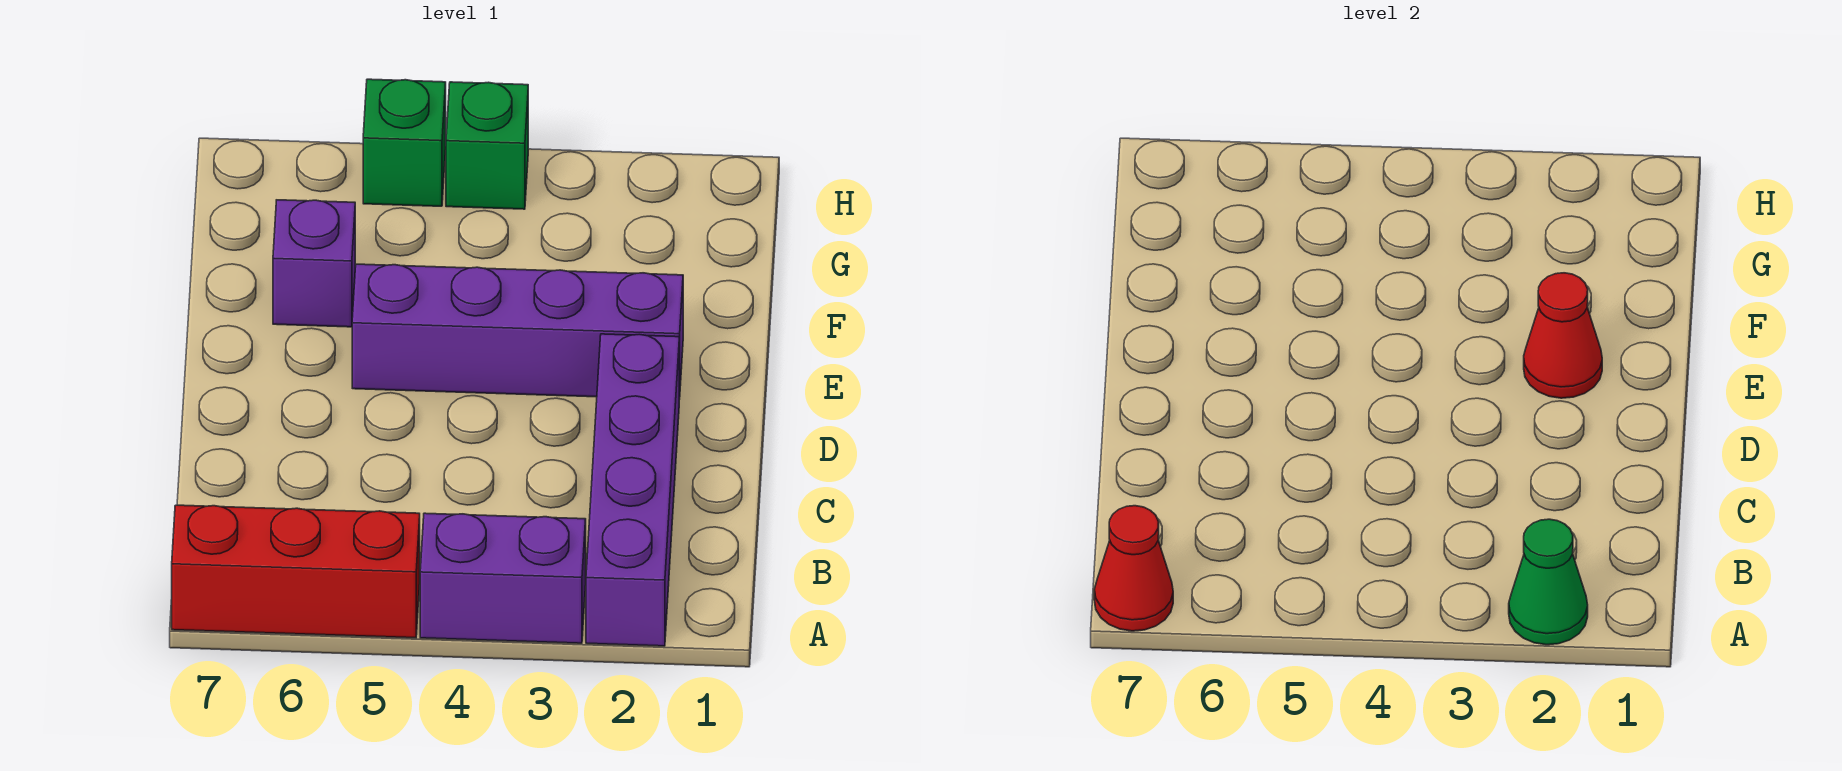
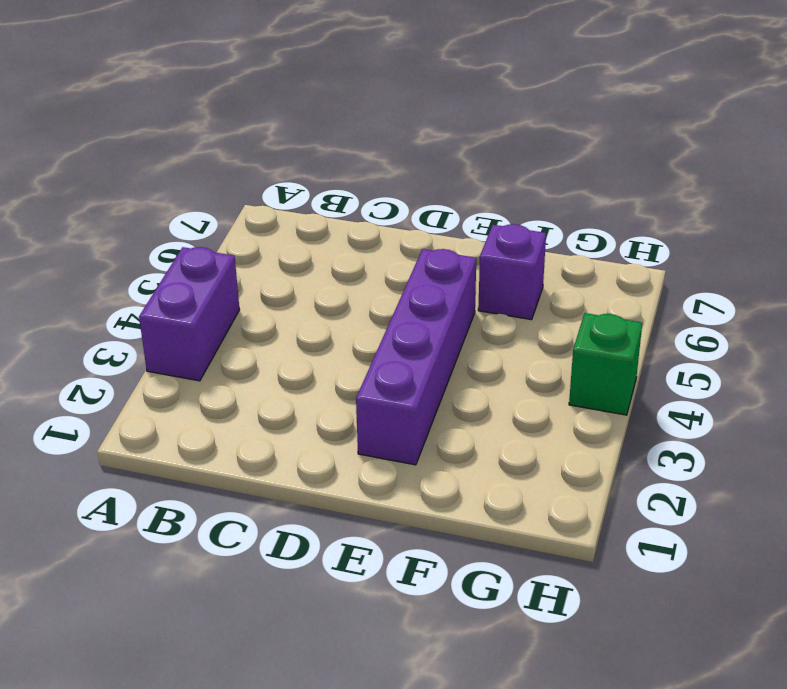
none -> purple 1x4 brick [586,334,679,646]
none -> red 1x3 brick [172,505,420,638]

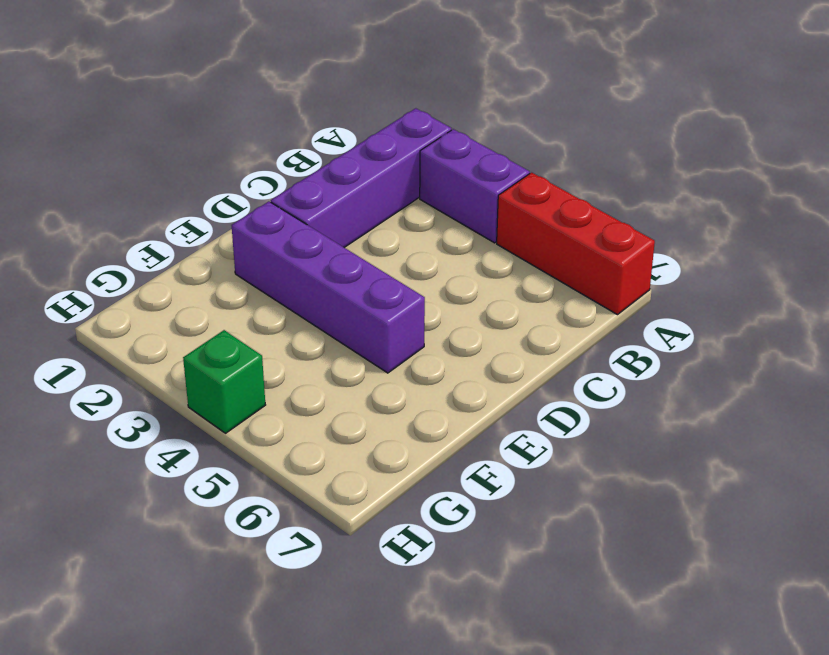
none -> purple 1x1 brick [273,200,355,327]
none -> green 1x1 brick [363,79,446,206]

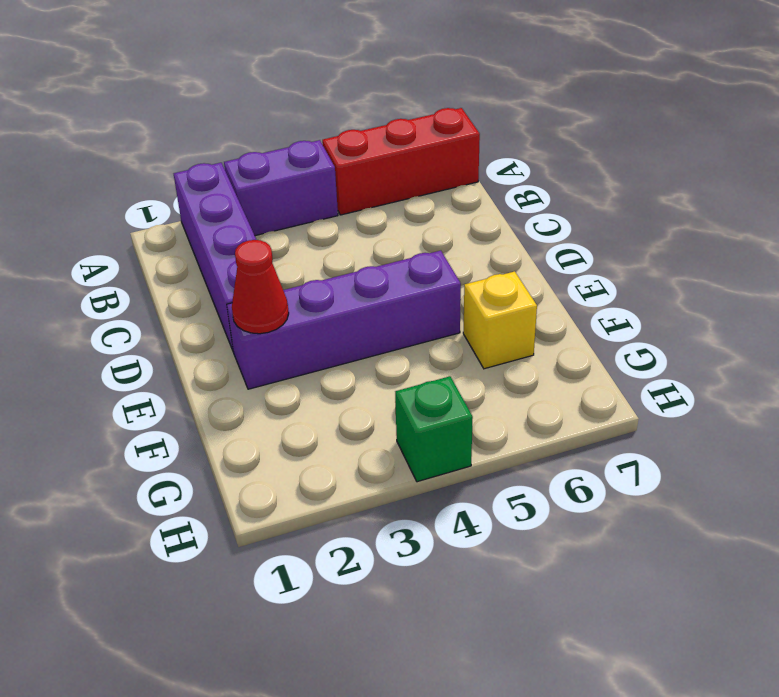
yellow 1x1 brick [463,271,537,369] -> purple 1x1 brick [273,200,355,327]
none -> green 1x1 brick [363,79,446,206]
none -> green 1x1 cone [1509,519,1588,645]

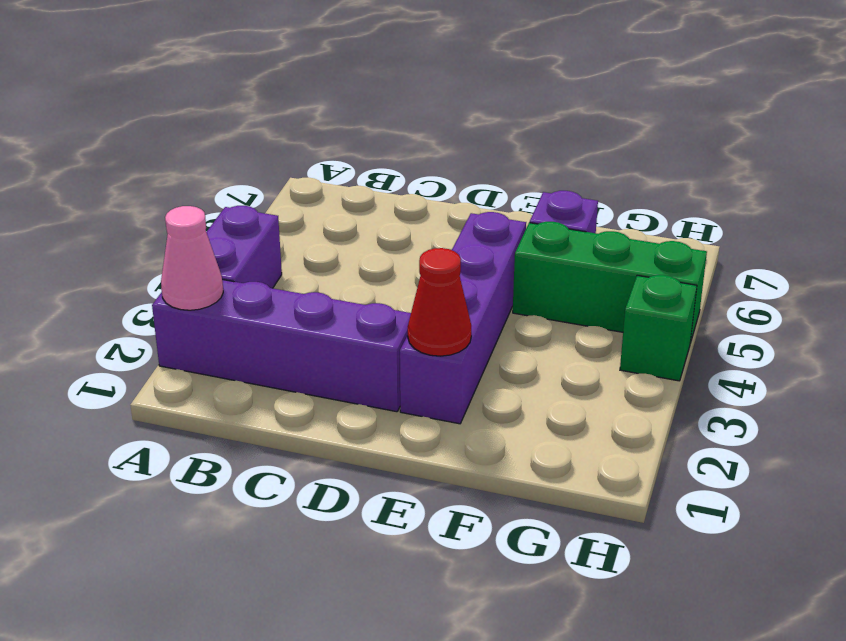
pink 1x1 cone [161,206,223,310] -> green 1x1 cone [1509,519,1588,645]
green 1x3 brick [513,222,707,343] -> green 1x1 brick [363,79,446,206]
none -> red 1x3 brick [172,505,420,638]
none -> red 1x1 cone [1094,506,1173,631]

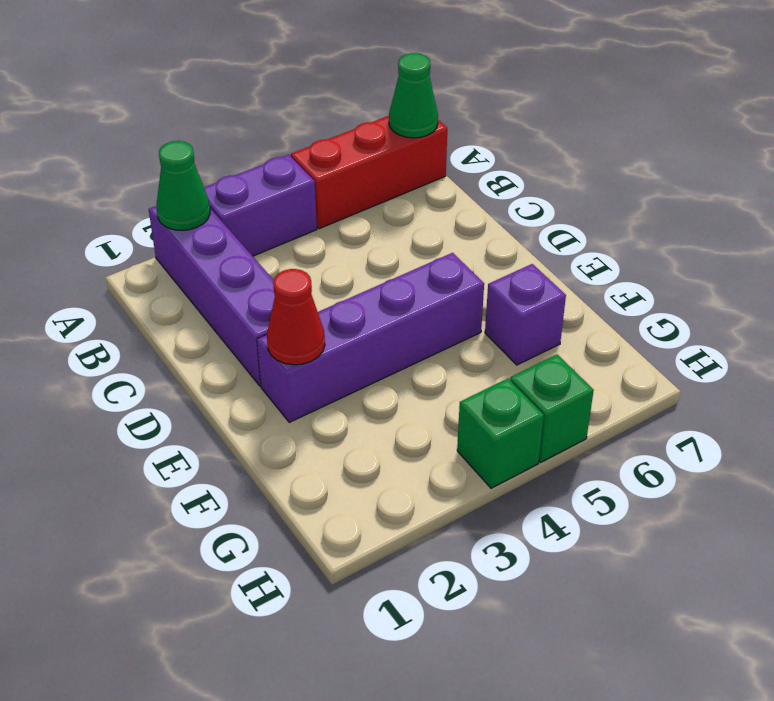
green 1x1 cone [389,53,438,138] -> red 1x1 cone [1094,506,1173,631]

